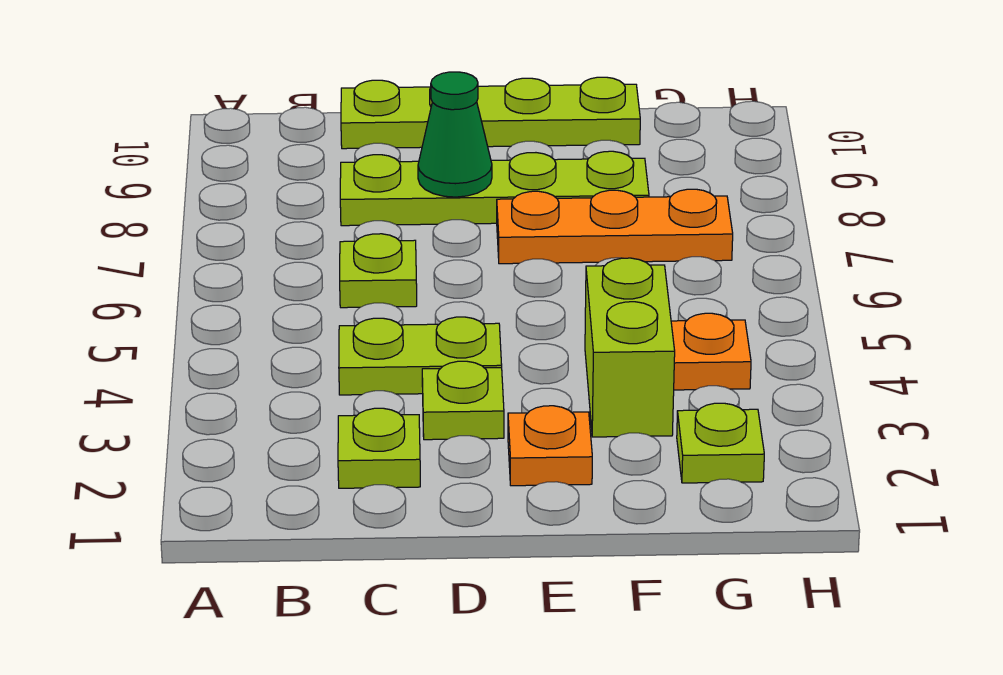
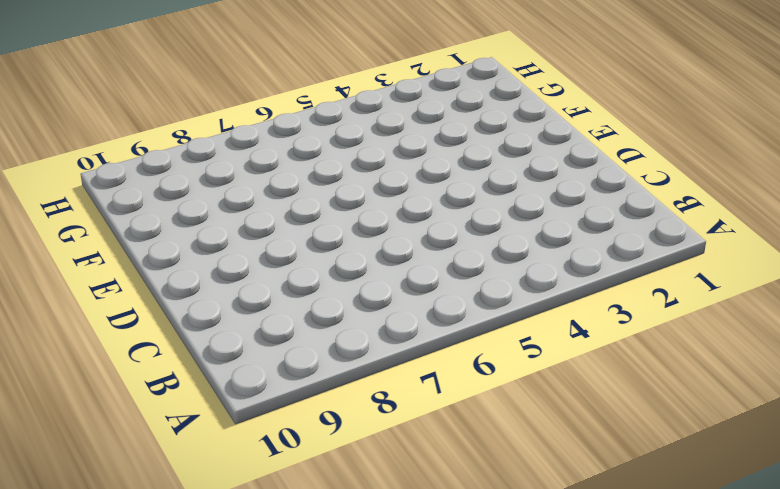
none -> lime 1x1 plate [338,408,420,488]
none -> lime 1x2 plate [339,317,502,395]
none -> lime 1x1 plate [340,234,417,308]

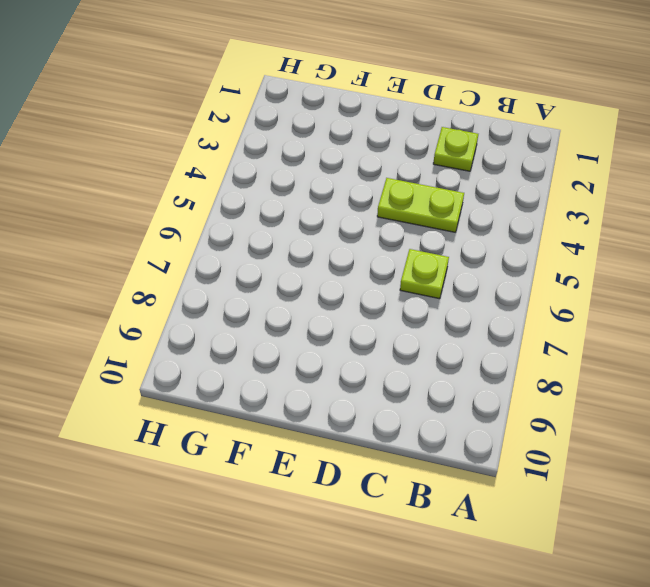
none -> lime 1x4 plate [340,151,649,226]
none -> lime 1x4 plate [341,77,640,149]
none -> lime 1x1 plate [422,361,504,440]

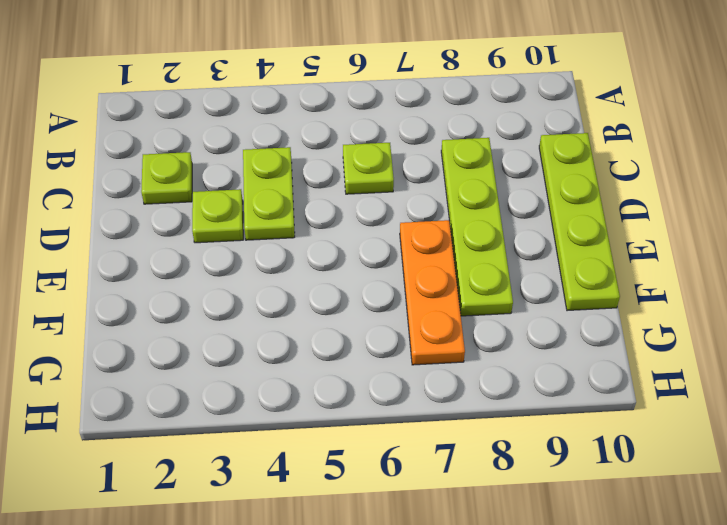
none -> orange 1x1 plate [508,406,592,486]
none -> lime 1x2 brick [585,258,675,437]
none -> lime 1x1 plate [677,403,764,483]

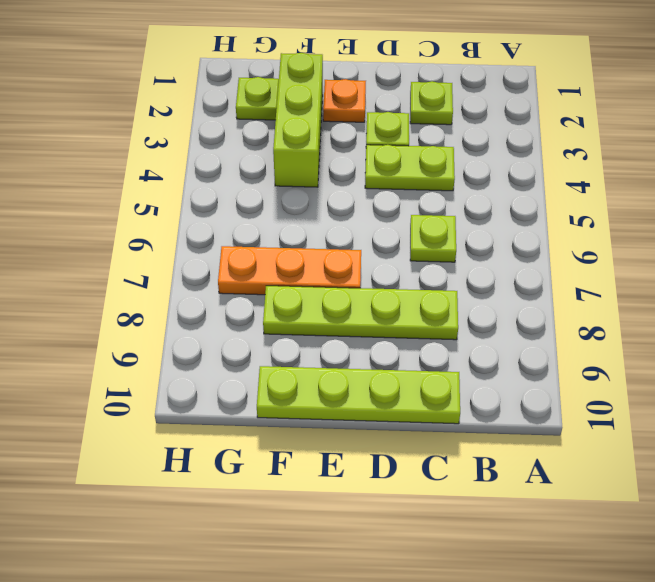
lime 1x3 brick [273,53,323,187] -> lime 1x2 brick [585,258,675,437]
none -> orange 1x1 plate [671,313,751,390]
none -> green 1x1 cone [418,72,492,197]

